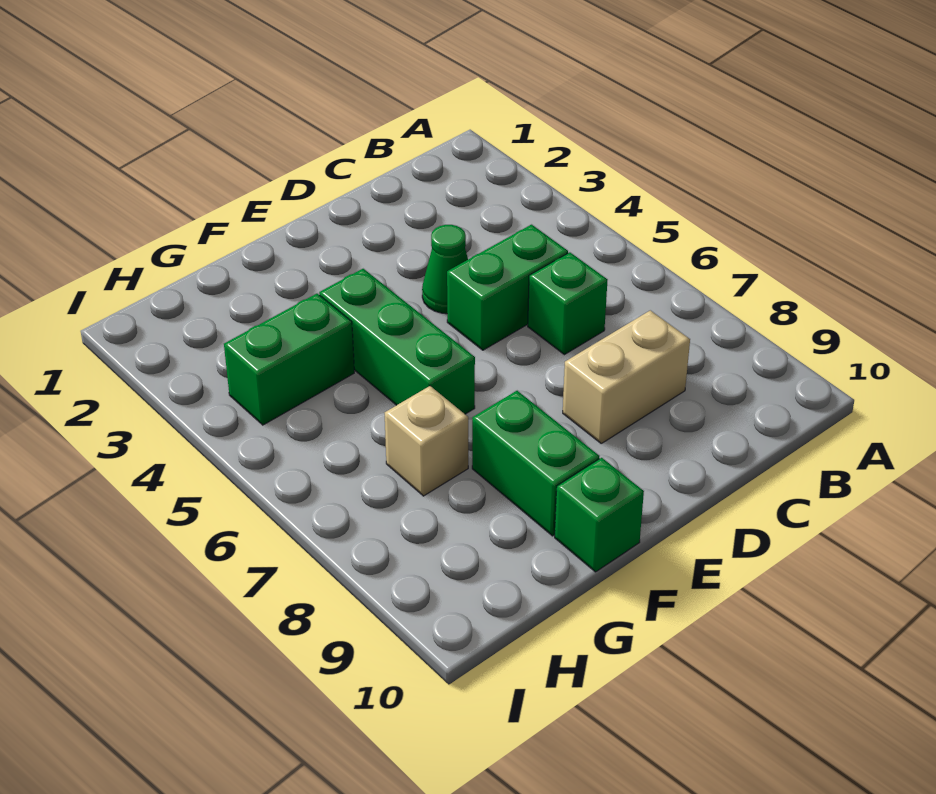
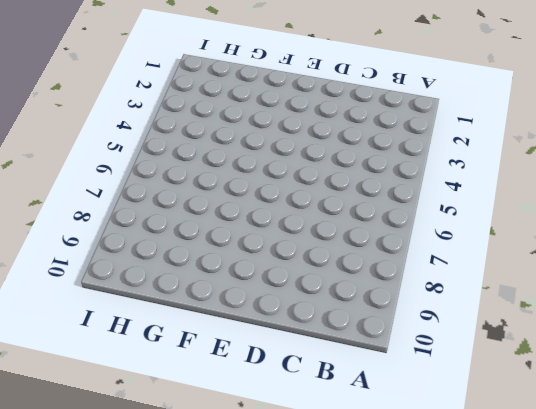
none -> green 1x2 brick [447,225,568,350]
none -> green 1x1 brick [528,252,607,355]

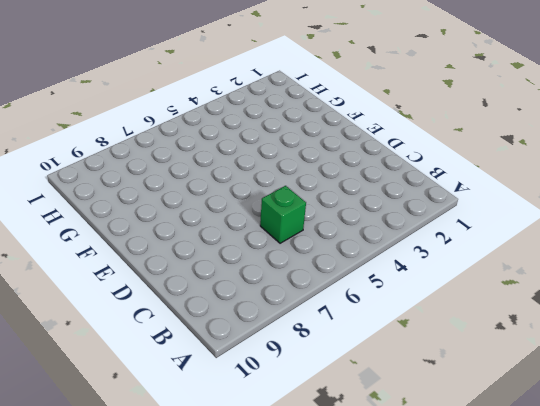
none -> green 1x2 brick [447,225,568,350]
none -> tan 1x2 brick [563,310,690,443]

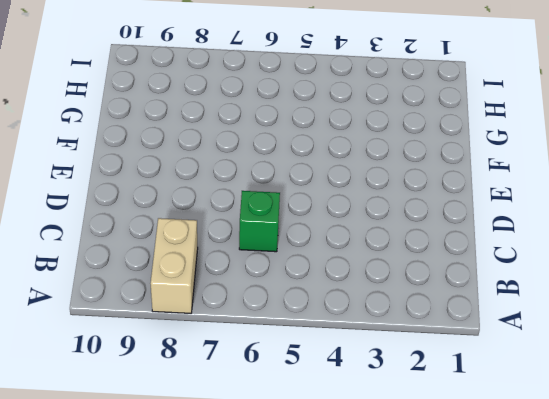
tan 1x2 brick [151,218,198,313] -> tan 1x2 brick moved to [563,310,690,443]
none -> green 1x2 brick [447,225,568,350]
none -> green 1x1 cone [422,225,468,314]

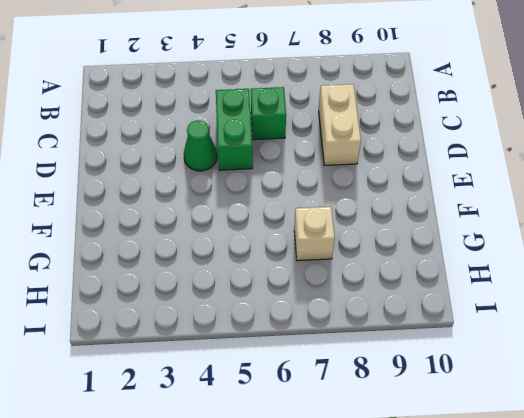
none -> green 1x3 brick [319,269,475,414]
none -> green 1x2 brick [472,391,599,536]

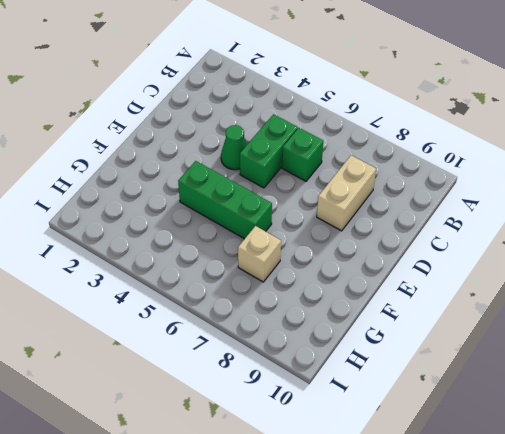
none -> green 1x2 brick [472,391,599,536]
none -> green 1x1 brick [555,458,644,572]

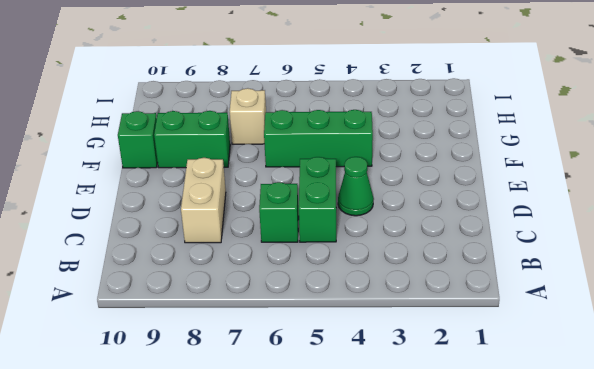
none -> green 1x2 brick [224,294,354,425]

